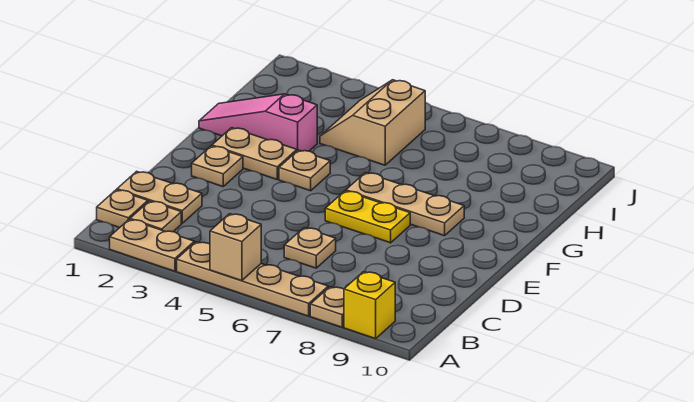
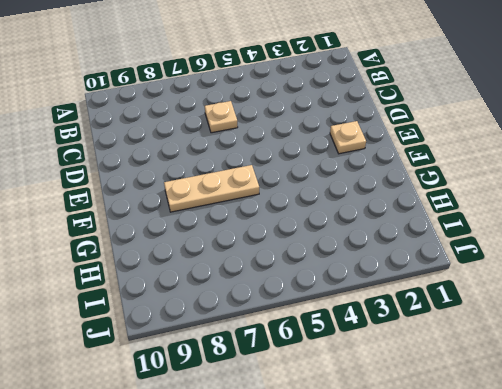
none -> tan 1x2 plate [110,219,194,271]
none -> tan 1x4 plate [177,242,328,316]
none -> tan 1x1 plate [310,287,344,327]

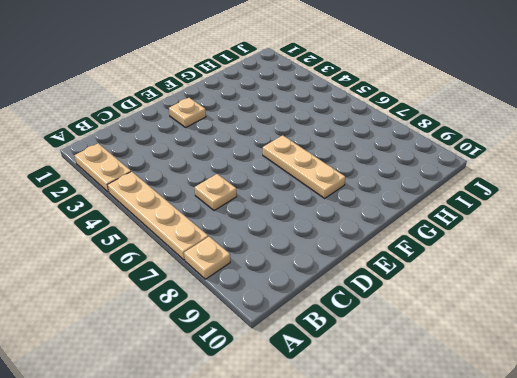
none -> yellow 1x1 brick [344,272,395,339]
none -> tan 1x1 plate [97,190,148,228]
none -> tan 1x1 plate [130,201,181,232]

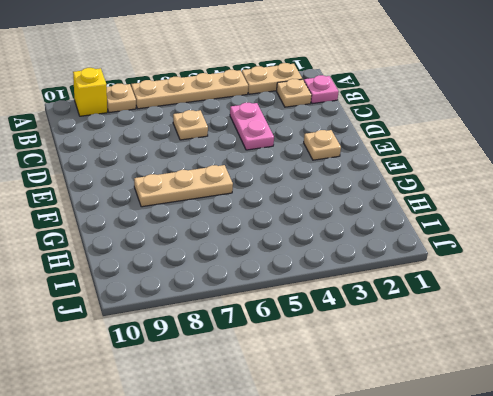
pink 1x1 plate [304,75,339,104] -> tan 1x1 plate [97,190,148,228]
pink 1x2 plate [230,103,274,150] -> none
none -> tan 1x2 plate [117,171,202,223]
none -> yellow 1x2 plate [325,191,410,243]
none -> tan 1x2 plate [212,128,297,179]

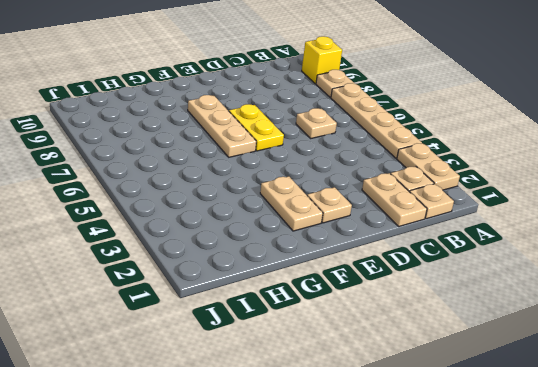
none -> tan 1x1 plate [279,150,330,191]
none -> pink 1x3 slope [199,94,317,151]
none -> tan 2x2 slope [320,80,425,165]

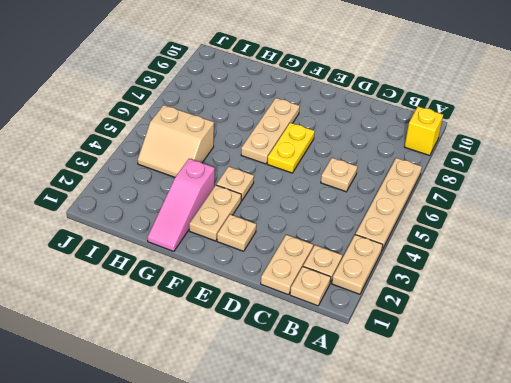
none -> tan 1x1 plate [310,287,344,327]
none -> tan 1x1 brick [210,214,261,281]

